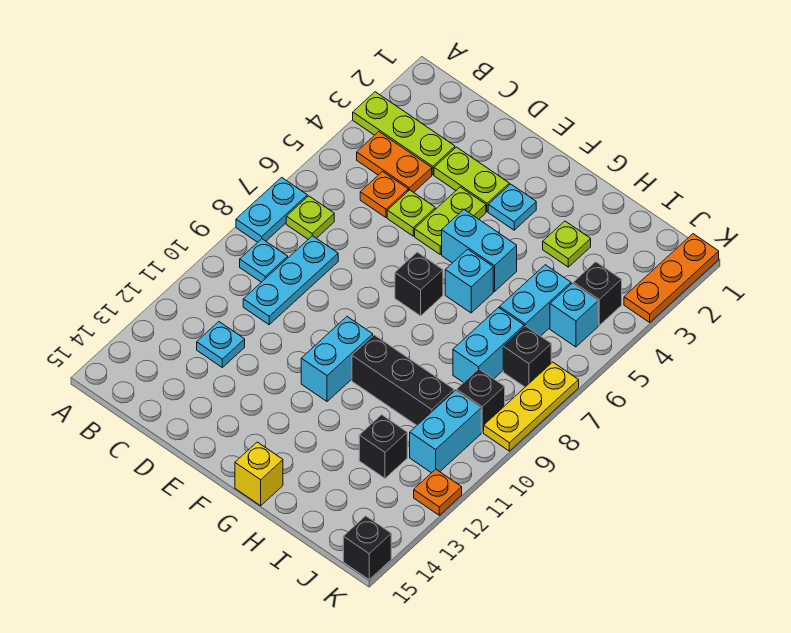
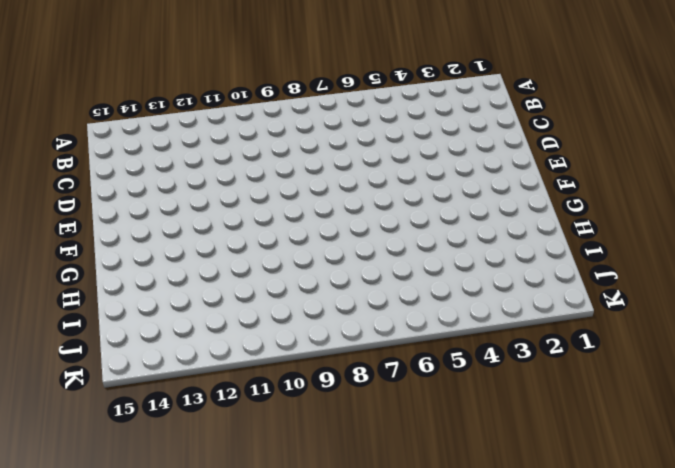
none -> lime 1x3 plate [353,92,455,175]
none -> cyan 1x2 plate [236,177,307,242]
none -> orange 1x2 plate [357,132,432,192]
none -> lime 1x1 plate [286,196,334,239]

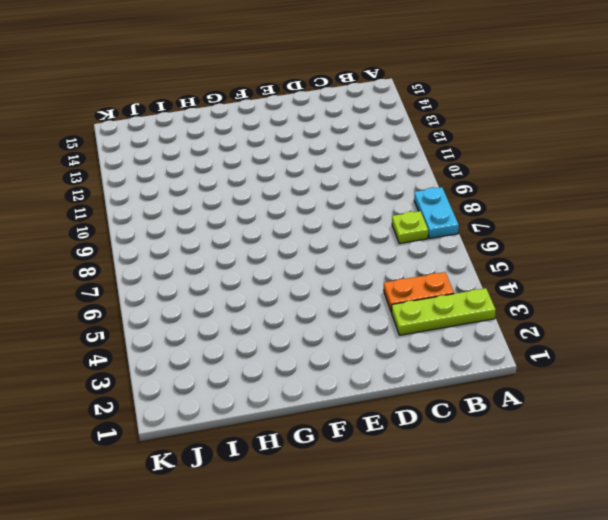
none -> cyan 1x1 plate [240,239,288,282]
none -> orange 1x1 plate [360,172,408,217]
none -> cyan 1x3 plate [243,236,338,325]
none -> cyan 1x1 plate [197,322,245,367]

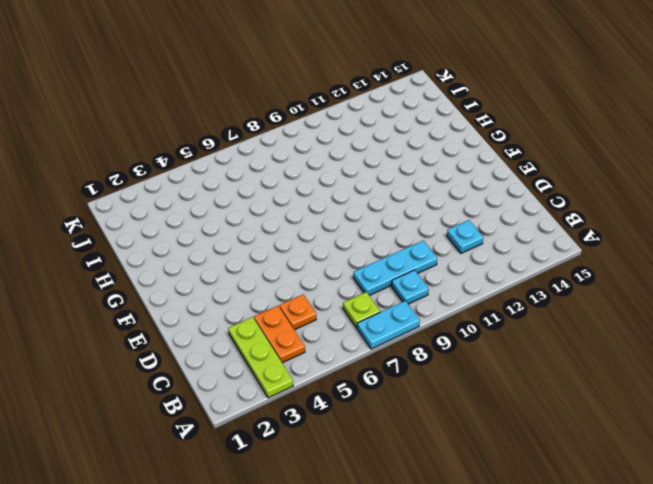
none -> lime 1x2 plate [434,147,509,212]
none -> lime 1x1 plate [387,190,435,236]
none -> lime 1x2 plate [415,187,486,254]
none -> cyan 1x1 plate [488,184,536,230]

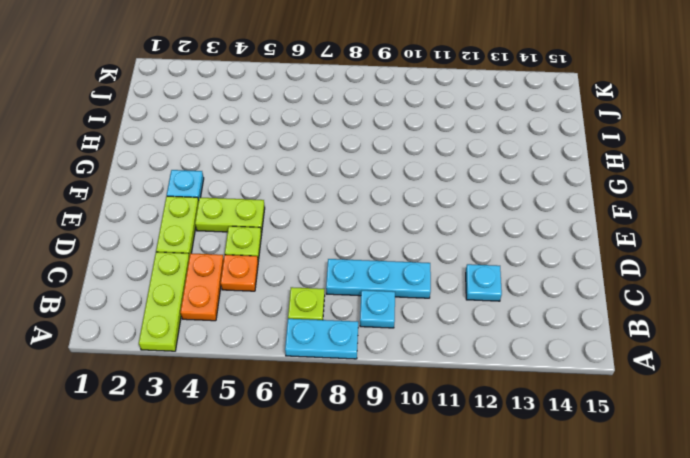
none -> cyan 1x2 brick [442,210,517,291]
none -> black 1x1 brick [395,252,443,316]
none -> cyan 1x2 brick [301,317,373,401]
none -> cyan 1x1 brick [445,249,493,313]

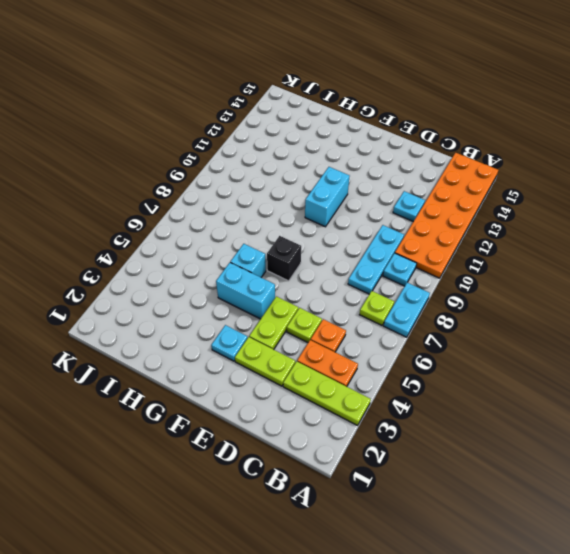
orange 2x6 plate [395,153,498,278] -> none
none -> black 1x3 brick [352,335,454,425]
none -> yellow 1x1 brick [235,442,283,506]
none -> lime 1x1 plate [543,221,591,267]
none -> cyan 1x2 brick [500,265,571,336]

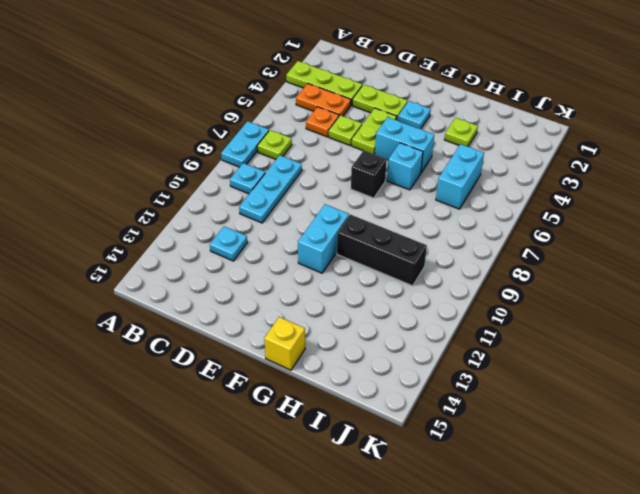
none -> cyan 1x2 brick [453,308,524,383]
none -> black 1x1 brick [359,415,407,478]
none -> black 1x1 brick [573,262,622,325]
none -> cyan 1x1 brick [550,283,598,347]

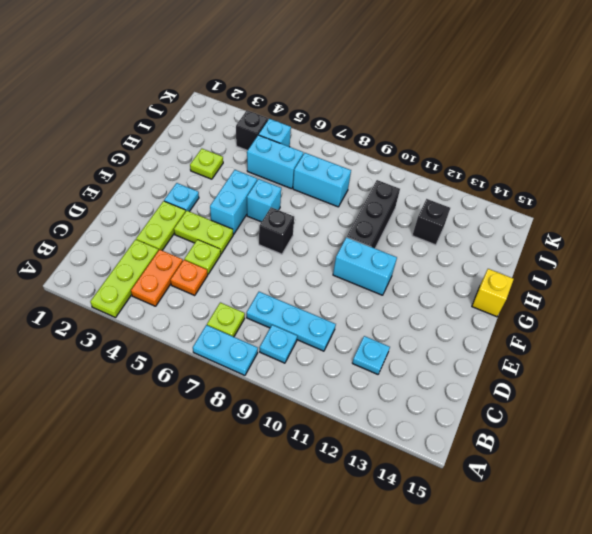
none -> black 1x1 brick [503,326,551,387]
none -> black 1x1 brick [457,369,505,432]
none -> cyan 1x2 brick [410,390,481,473]
none -> orange 1x3 plate [624,234,719,322]

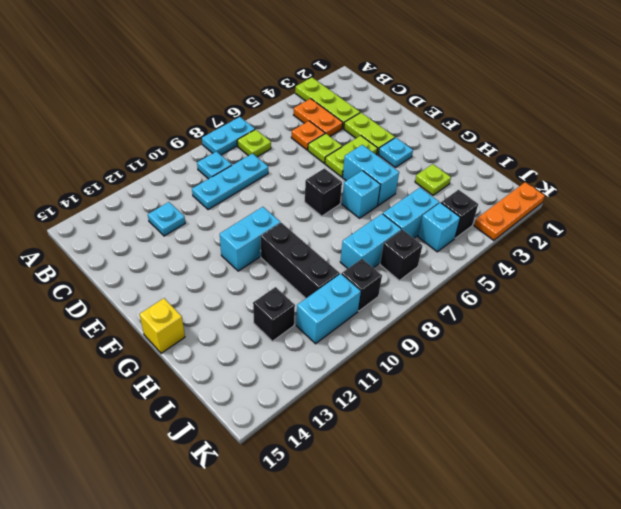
none -> yellow 1x3 plate [484,362,579,451]
none -> orange 1x1 plate [414,469,462,515]
none -> black 1x1 brick [343,516,391,579]

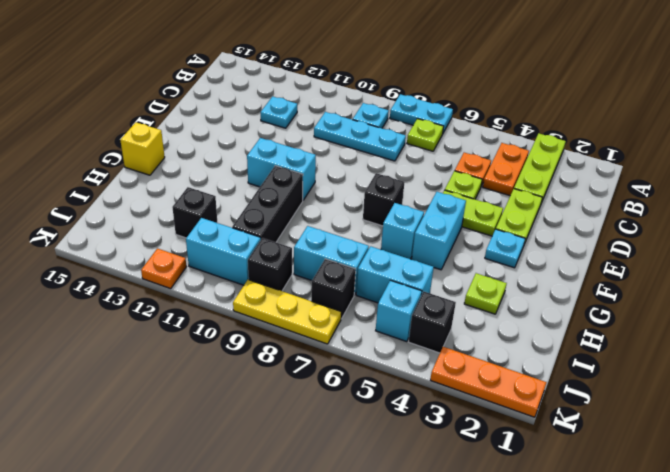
none -> black 1x1 brick [343,516,391,579]

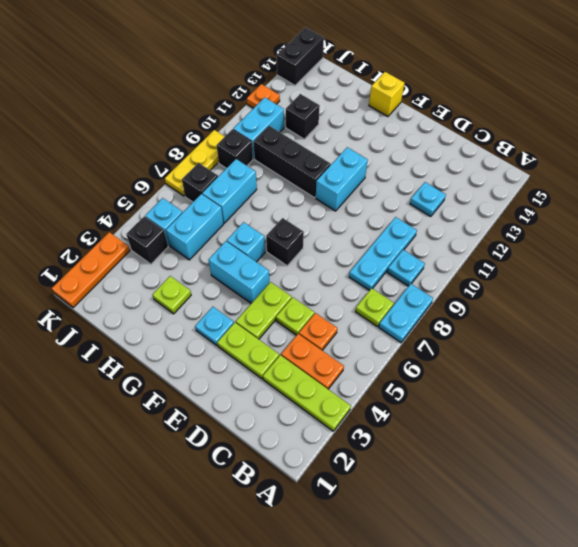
black 1x2 brick [277,27,324,85] -> black 1x1 brick [343,516,391,579]

